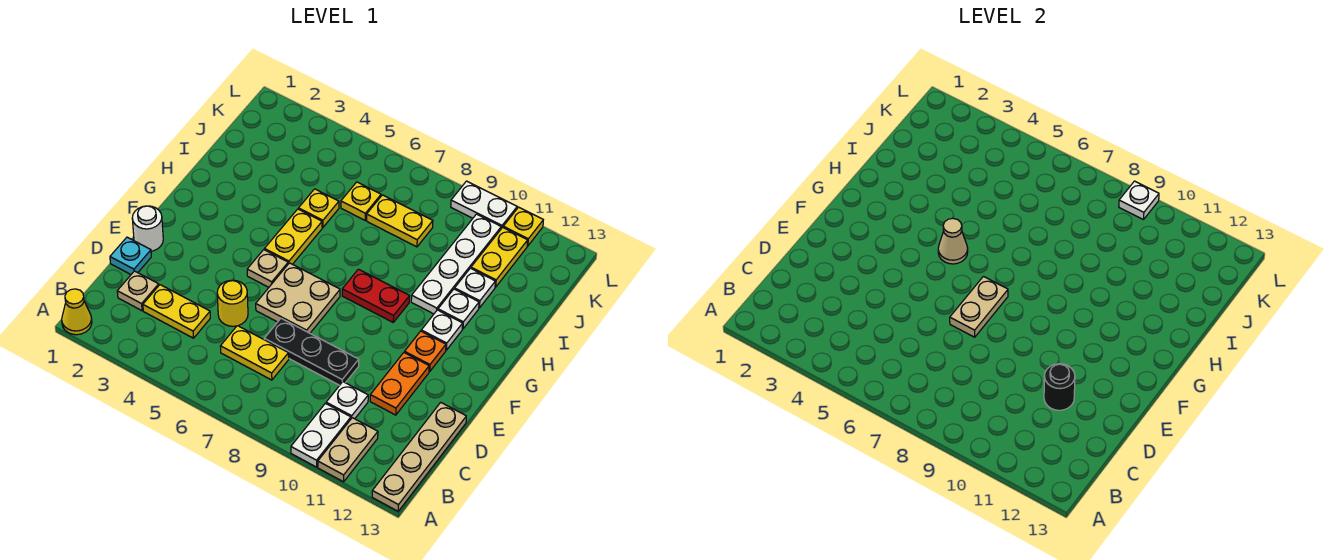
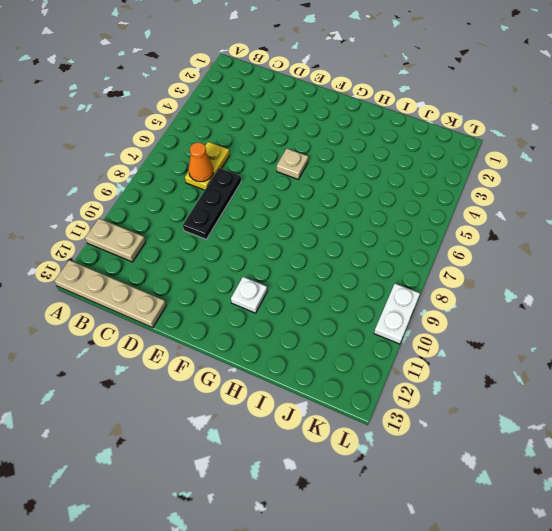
orange 1x1 cone [189,142,213,182] -> none
none -> yellow 1x1 cone [62,289,92,335]
none -> white 1x2 plate [291,403,351,467]
none -> tan 1x1 plate [117,271,159,311]
none -> yellow 1x2 plate [143,285,210,338]

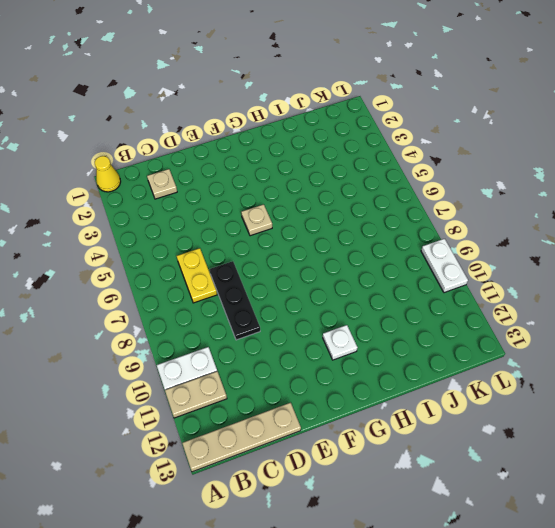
none -> yellow 1x2 plate [143,285,210,338]
none -> white 1x1 plate [326,382,368,419]
none -> cyan 1x1 plate [110,237,151,274]
none -> yellow 1x1 round brick [217,280,248,326]

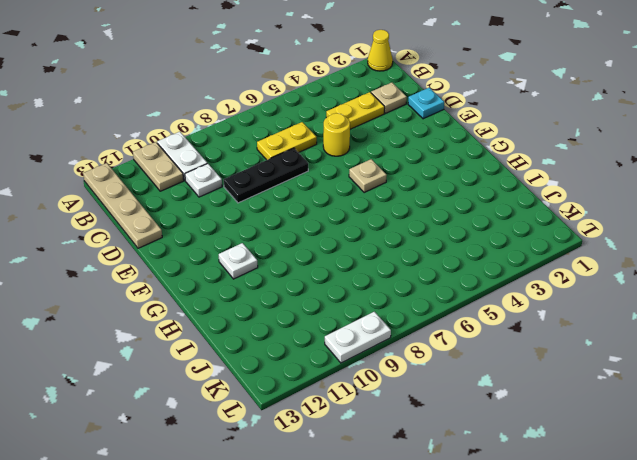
none -> orange 1x2 plate [370,353,429,415]
none -> white 1x1 round brick [132,206,163,251]
none -> tan 2x2 plate [256,263,340,333]
none -> orange 1x1 plate [405,331,446,371]

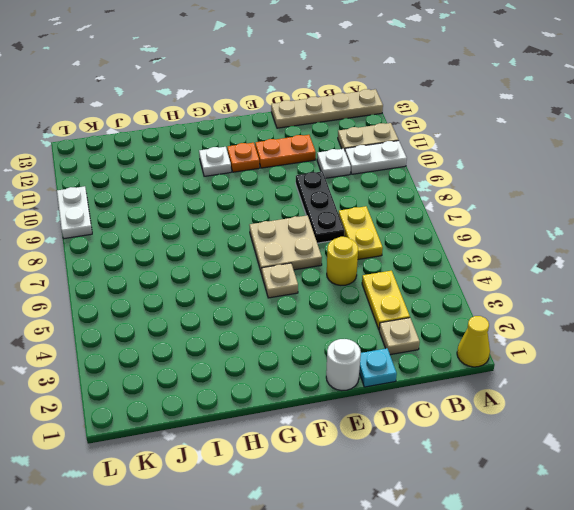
none -> yellow 1x2 plate [265,209,322,264]
none -> red 1x2 plate [342,269,410,322]
none -> white 1x4 plate [411,214,501,314]
none -> white 1x1 plate [438,289,479,329]

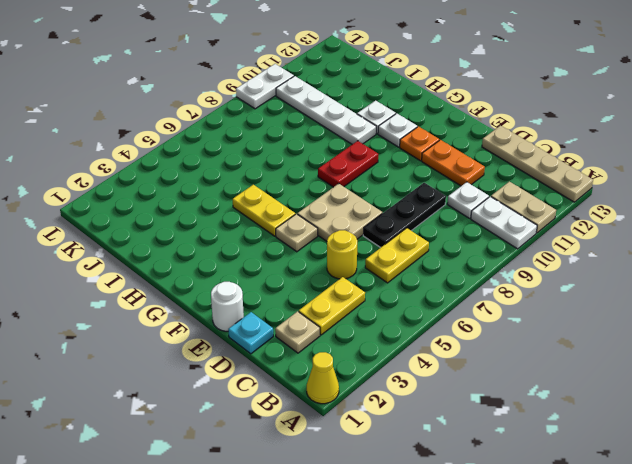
none -> yellow 1x1 plate [299,189,339,227]
none -> white 1x1 plate [455,268,495,308]
none -> yellow 1x1 plate [341,182,381,220]
none -> yellow 1x2 plate [367,195,433,247]

